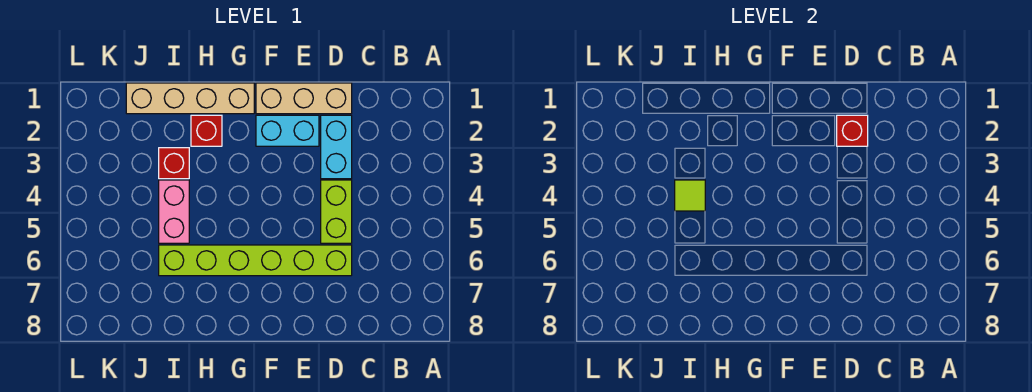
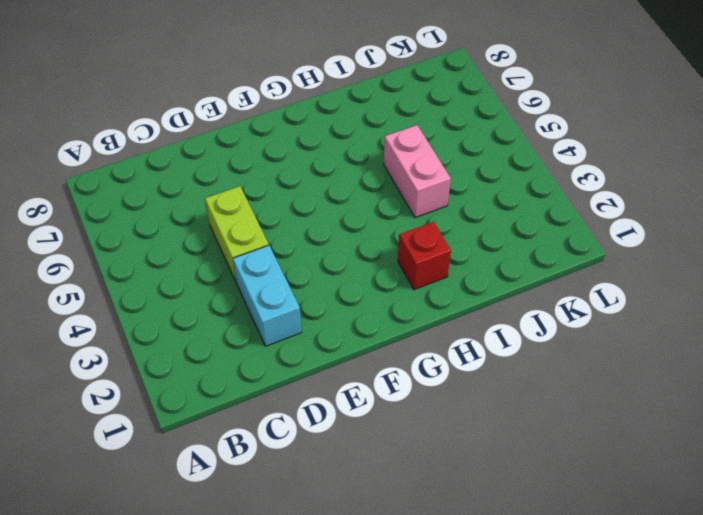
none -> tan 1x3 brick [256,83,352,114]
none -> lime 1x6 brick [159,245,352,276]

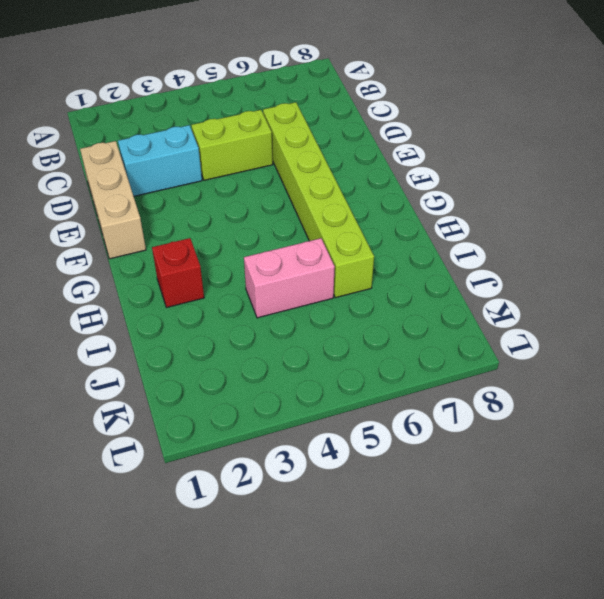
none -> cyan 1x2 brick [256,115,319,146]
none -> tan 1x4 brick [126,83,254,114]

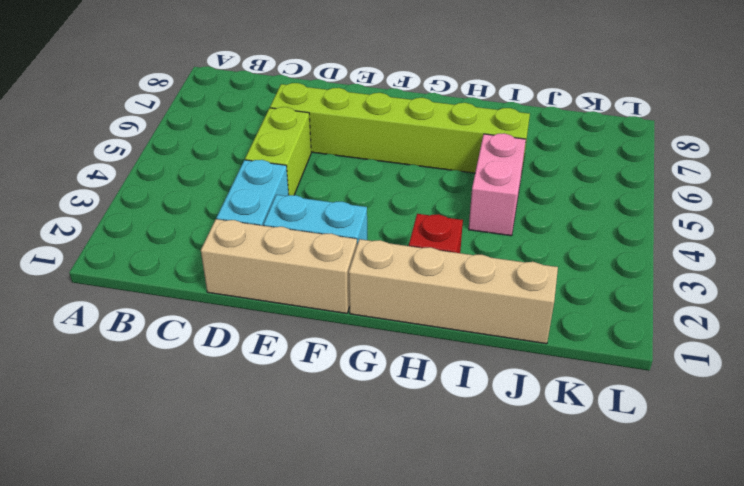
none -> red 1x1 brick [159,148,189,179]
none -> red 1x1 brick [837,115,868,146]

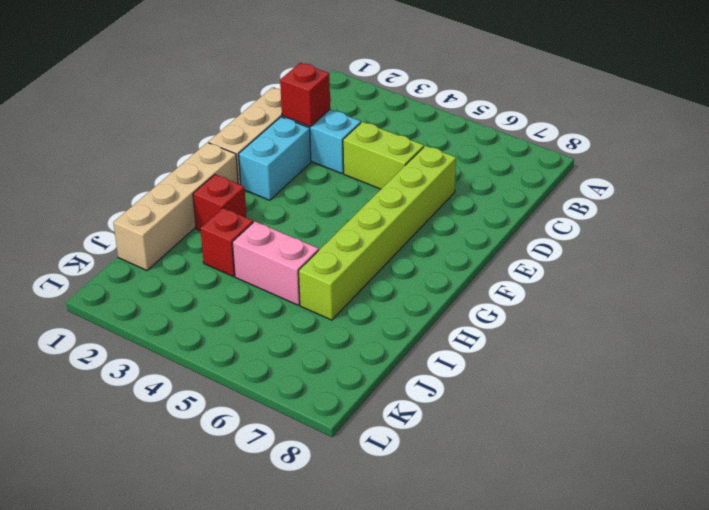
none -> lime 1x1 tile [675,180,705,211]

